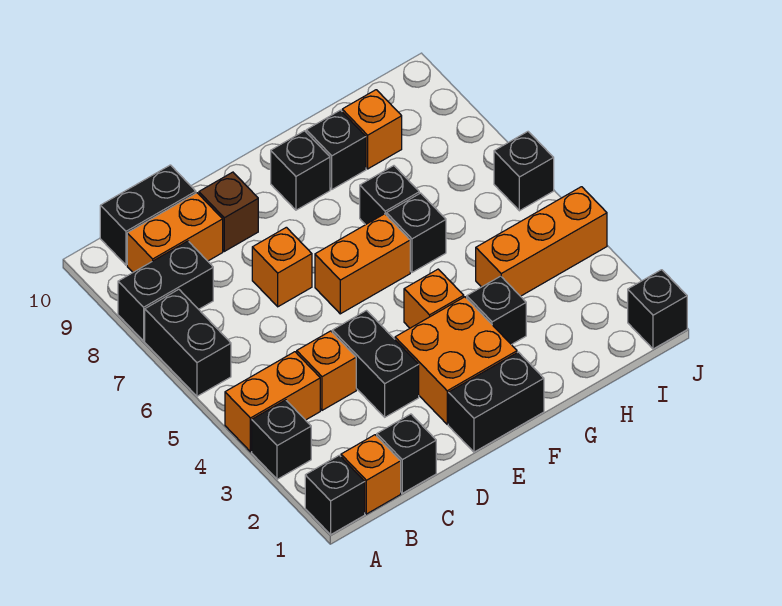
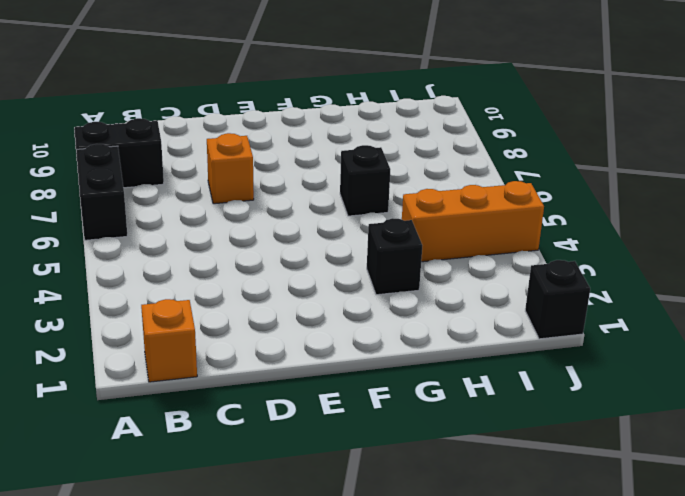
none -> black 1x1 brick [305,455,365,534]
none -> black 1x1 brick [252,400,311,479]
none -> orange 1x2 brick [225,352,320,452]

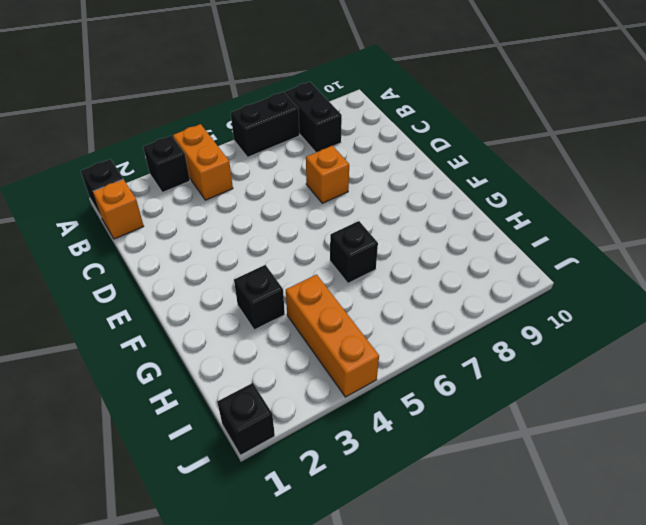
none -> orange 1x2 brick [127,193,223,272]
none -> black 1x2 brick [100,165,196,265]
none -> black 1x1 brick [377,414,436,493]

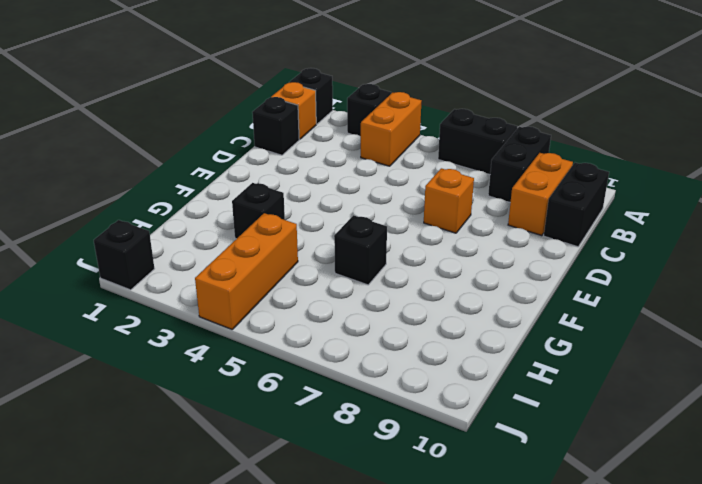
none -> orange 1x1 brick [297,331,356,410]
none -> black 1x2 brick [332,311,419,417]
none -> brown 1x1 brick [199,172,258,251]

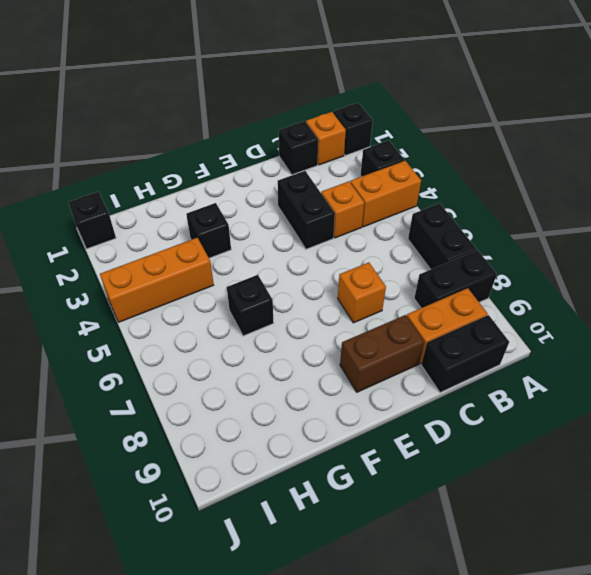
brown 1x2 brick [340,315,424,392] -> brown 1x1 brick [199,172,258,251]
none -> black 1x2 brick [448,352,544,452]
none -> orange 2x2 brick [395,297,517,424]
none -> orange 1x2 brick [315,214,410,314]

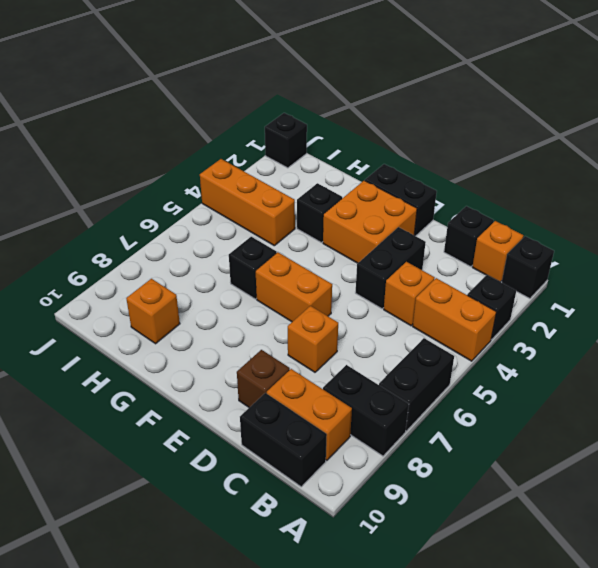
none -> orange 1x1 brick [404,269,464,328]
none -> black 1x1 brick [271,131,330,210]
none -> black 1x1 brick [360,166,419,225]

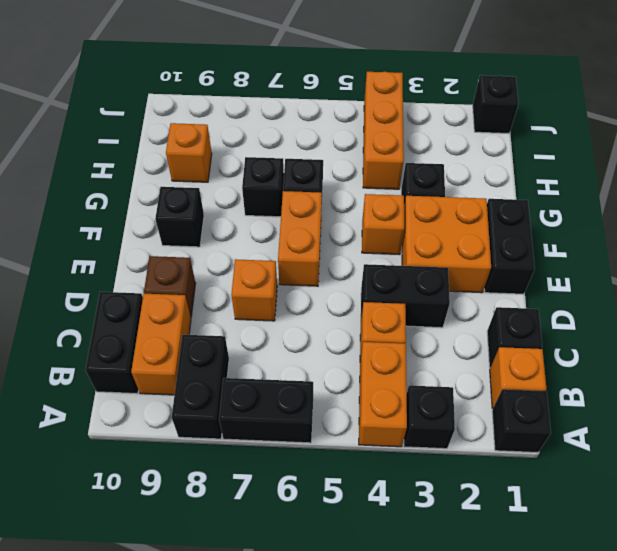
none -> black 1x1 brick [306,110,366,189]
none -> black 1x1 brick [494,132,554,211]

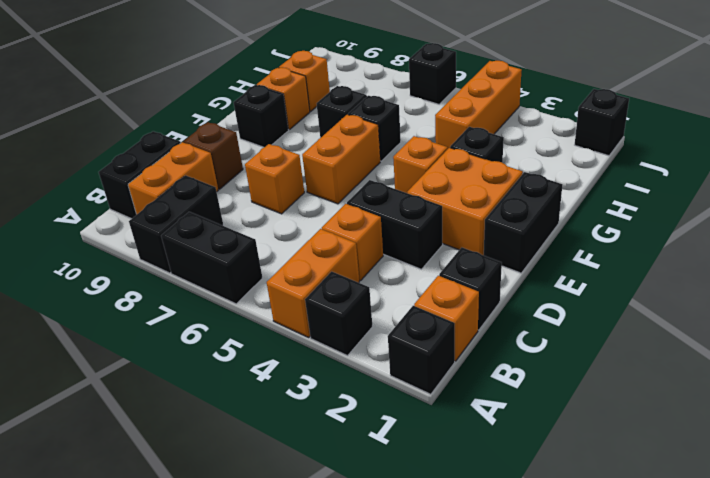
orange 1x1 brick [257,67,310,130] -> black 1x1 brick [306,110,366,189]

